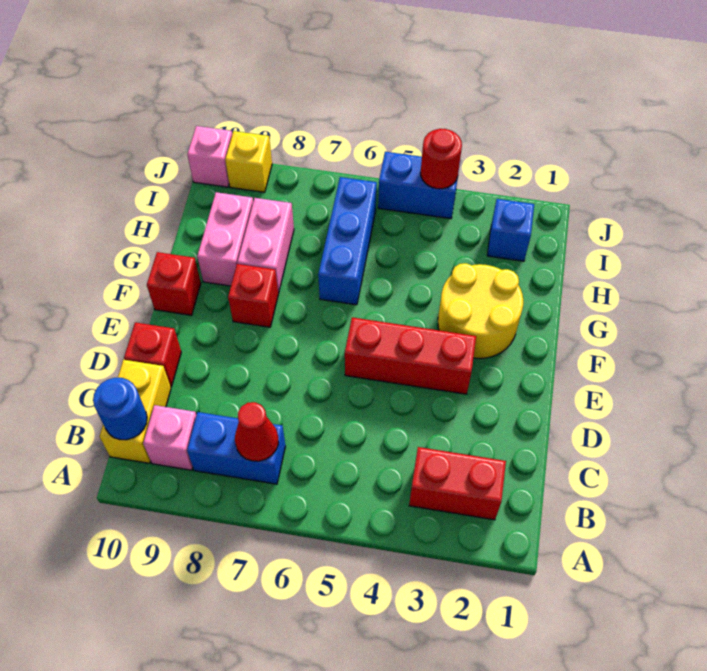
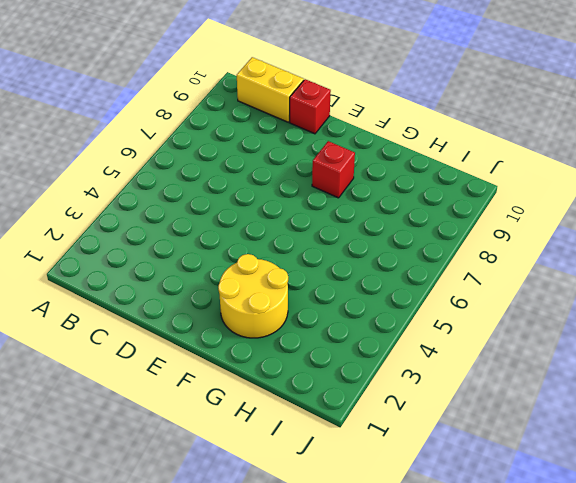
none -> red 1x2 brick [409,447,506,520]
none -> blue 1x2 brick [187,412,285,484]
none -> pink 1x1 brick [143,405,196,470]

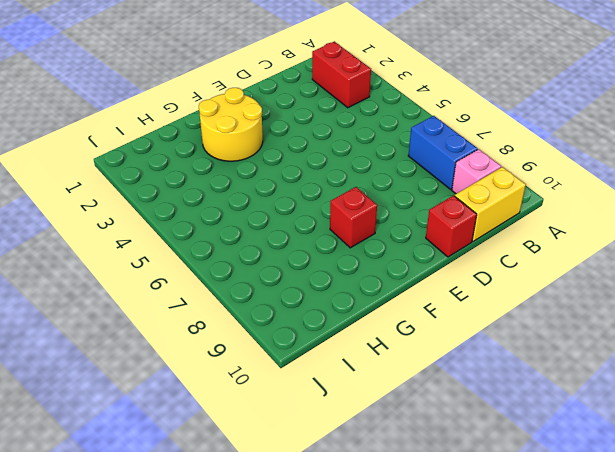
none -> red 1x3 brick [345,317,476,394]
none -> red 1x1 brick [147,252,201,315]
none -> blue 1x3 brick [318,177,377,305]

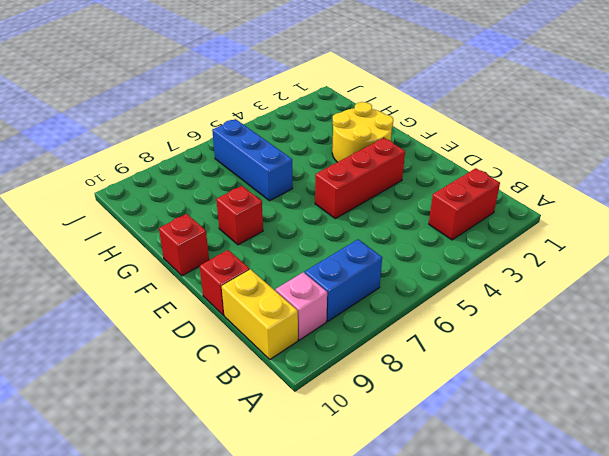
none -> pink 1x2 brick [237,198,294,293]
none -> pink 1x2 brick [197,192,253,286]
none -> blue 1x1 brick [487,199,534,261]

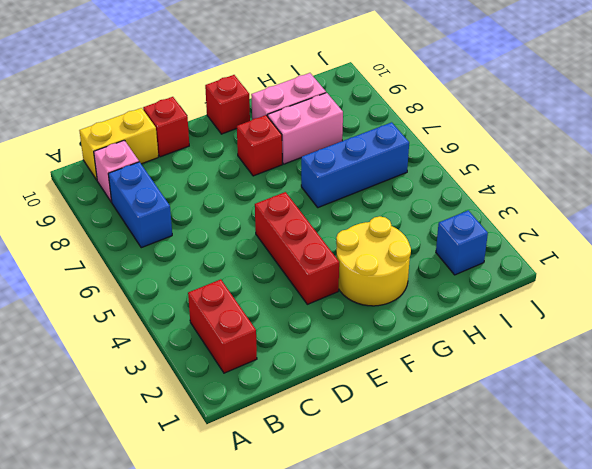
none -> blue 1x2 brick [378,152,460,219]
none -> yellow 1x1 brick [225,131,272,192]
none -> pink 1x1 brick [187,126,232,187]

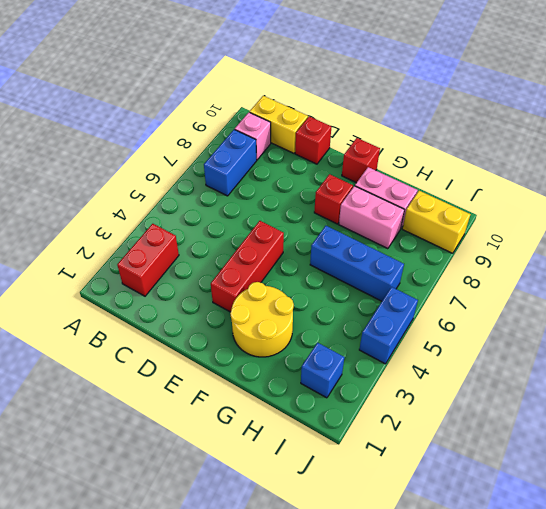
yellow 1x2 brick [402,191,471,253] -> yellow 1x1 brick [225,131,272,192]
none -> pink 1x1 brick [187,126,232,187]
none -> red 1x1 cone [235,402,278,461]
none -> blue 1x1 round brick [93,378,147,440]

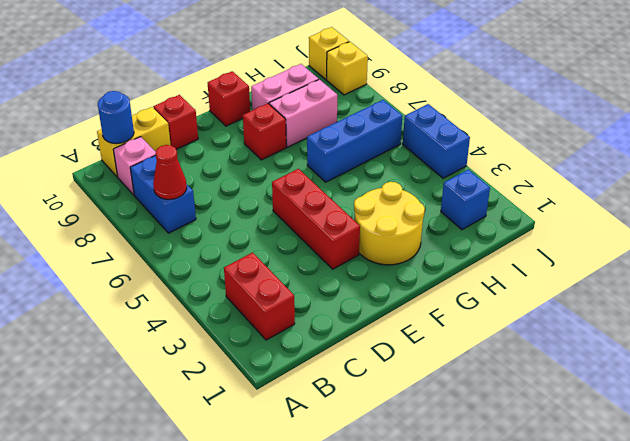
yellow 1x1 brick [309,27,349,79] -> pink 1x1 brick [187,126,232,187]
none -> red 1x1 round brick [421,129,462,189]

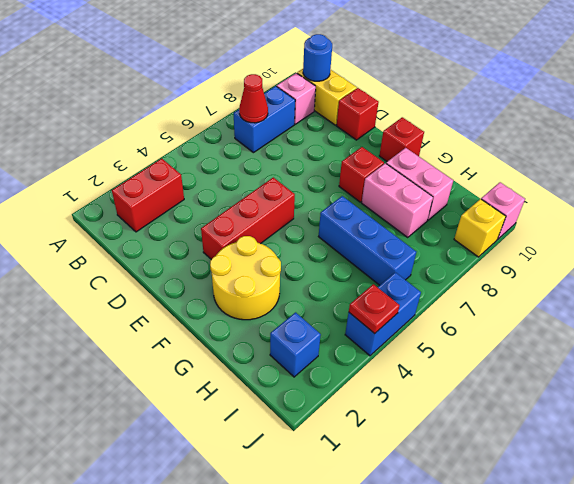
red 1x1 plate [349,284,400,334] -> red 1x1 round brick [421,129,462,189]

